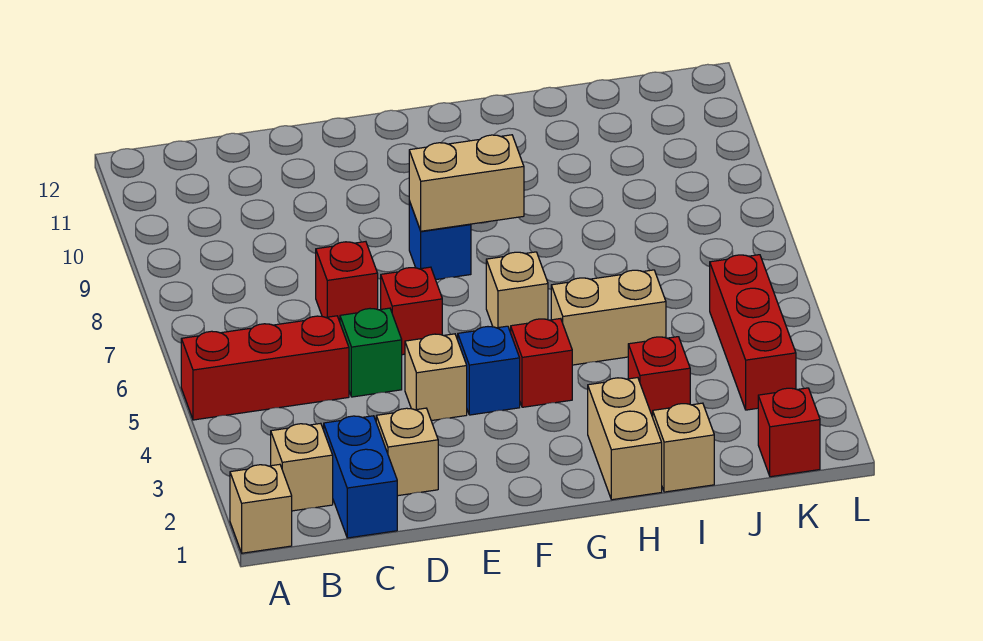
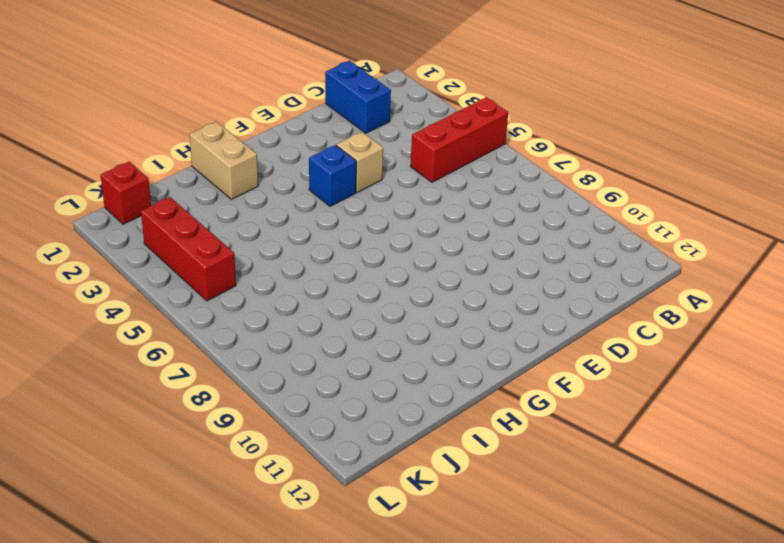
none -> tan 1x1 brick [230,464,292,553]
none -> tan 1x1 brick [271,423,333,511]
none -> tan 1x1 brick [376,408,438,496]

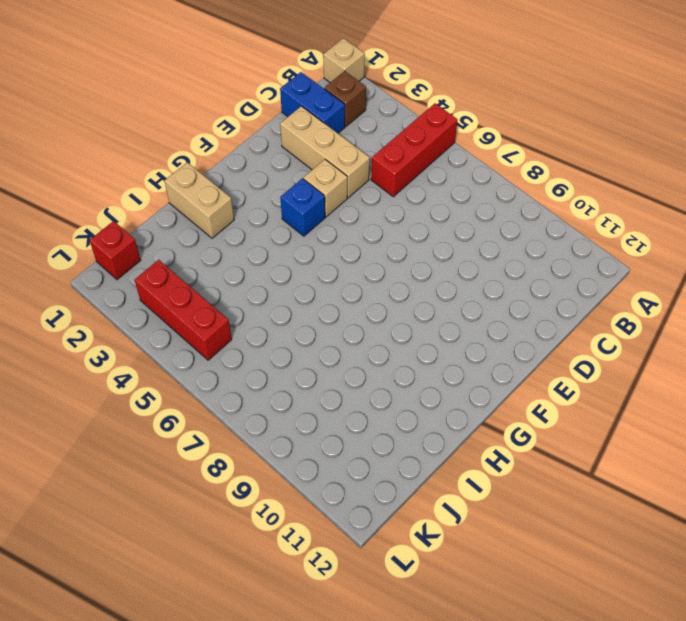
brown 1x1 brick [324,71,366,127] -> tan 1x1 brick [271,423,333,511]
tan 1x3 brick [280,106,370,198] -> tan 1x1 brick [376,408,438,496]
none -> green 1x1 brick [340,308,402,397]
none -> red 1x1 brick [316,242,378,322]
none -> red 1x1 brick [381,267,442,355]

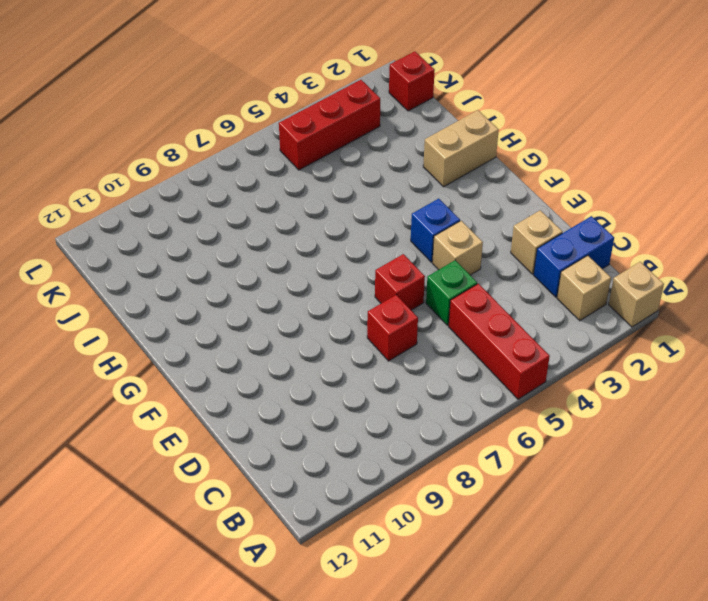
none -> blue 1x1 brick [409,201,471,280]
none -> red 1x1 brick [511,319,572,407]
none -> tan 1x1 brick [486,252,548,333]

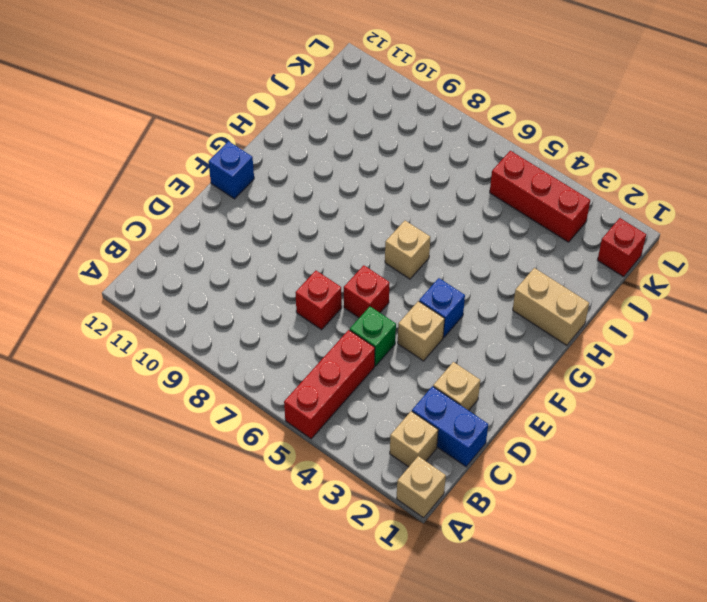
blue 1x1 brick [208,141,254,199] -> blue 1x1 brick moved to [409,201,471,280]
none -> red 1x1 brick [511,319,572,407]
none -> tan 1x2 brick [551,270,666,365]
none -> tan 1x1 brick [653,403,714,492]

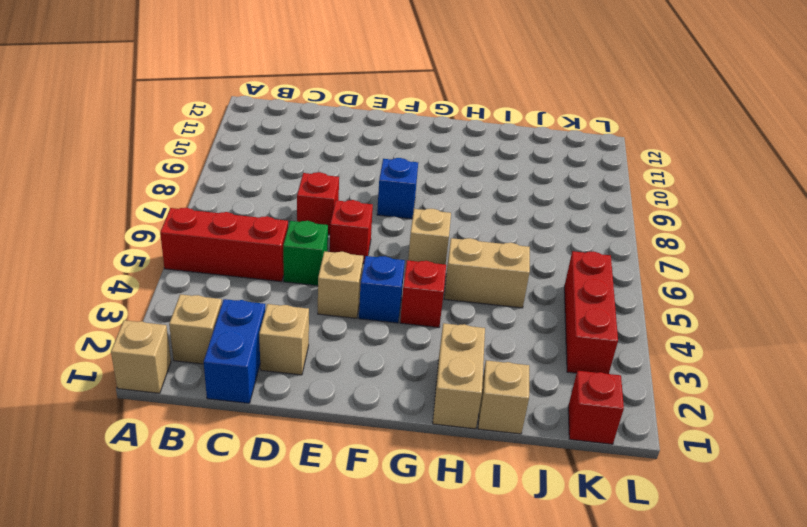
none -> red 1x1 brick [628,337,690,417]
none -> tan 1x2 brick [409,135,524,231]

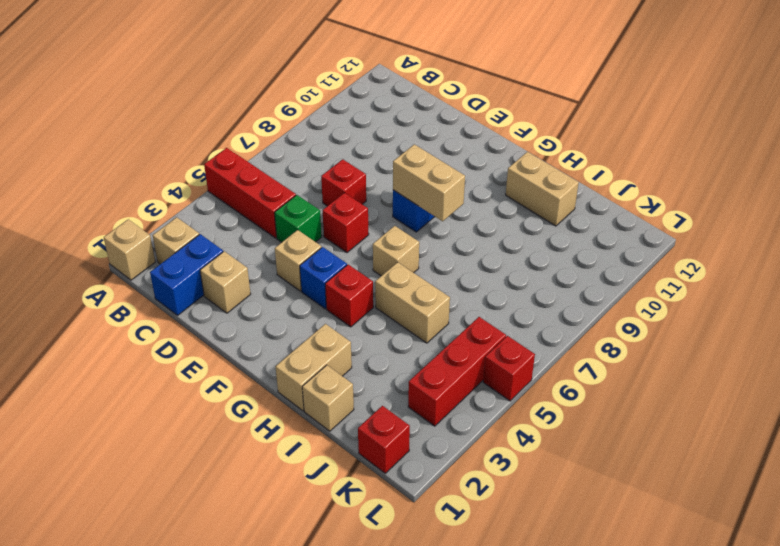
tan 1x2 brick [506,152,579,226] -> none
red 1x1 brick [483,336,535,401] -> red 1x1 brick moved to [628,337,690,417]

